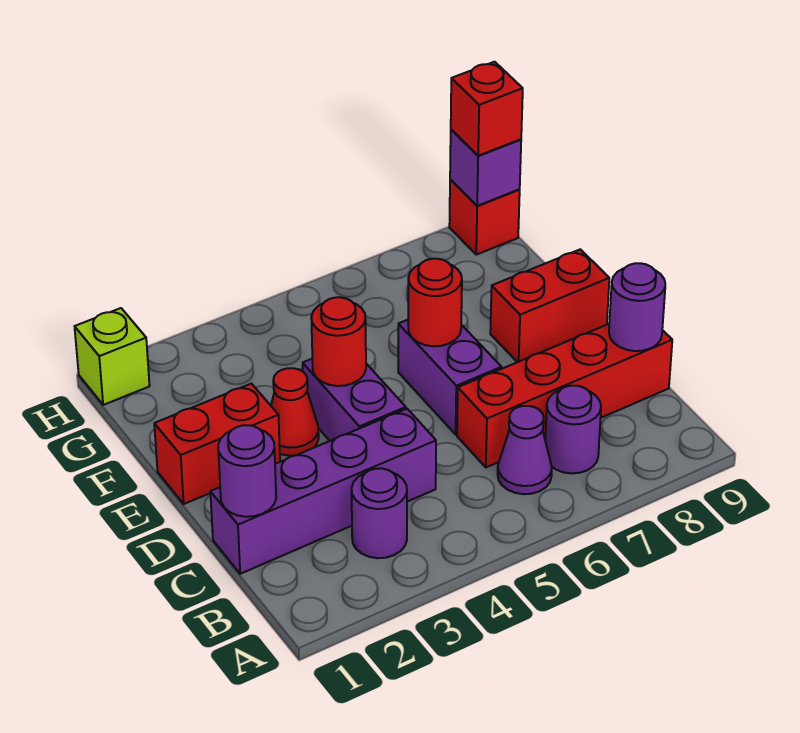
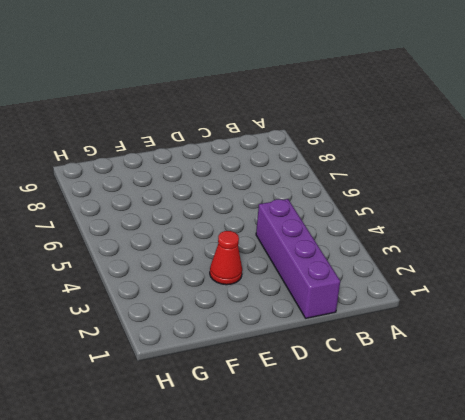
none -> purple 1x1 round brick [352,468,407,558]
none -> purple 1x1 cone [498,406,552,494]
none -> purple 1x1 round brick [545,386,601,473]

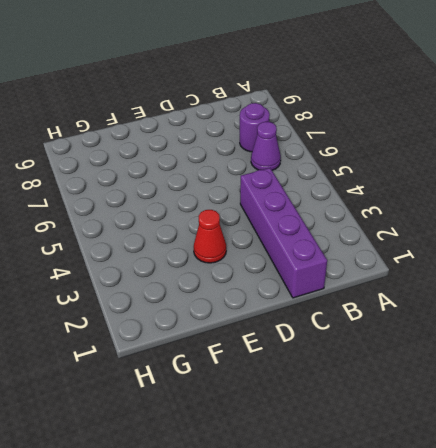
none -> purple 1x1 round brick [352,468,407,558]
none -> red 1x4 brick [457,324,672,467]
none -> purple 1x2 brick [303,359,406,441]

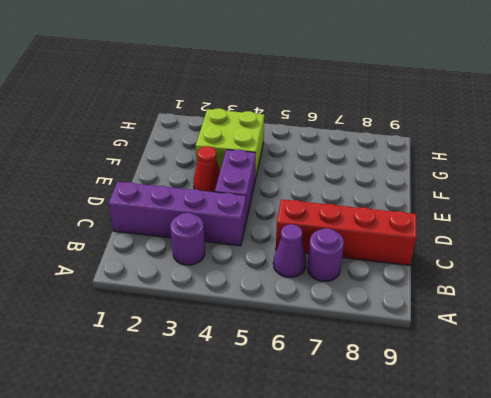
lime 2x2 brick [196,108,264,179] -> none
none -> purple 1x2 brick [398,320,502,434]
none -> red 1x2 brick [154,384,280,504]
none -> red 1x2 brick [490,249,609,362]

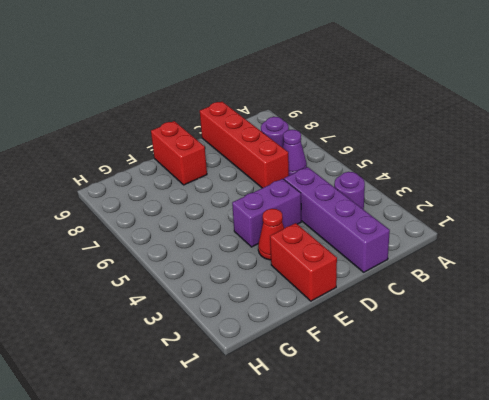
none -> purple 1x2 brick [398,320,502,434]
none -> lime 1x1 brick [75,308,150,405]
none -> red 1x1 brick [449,180,520,255]

